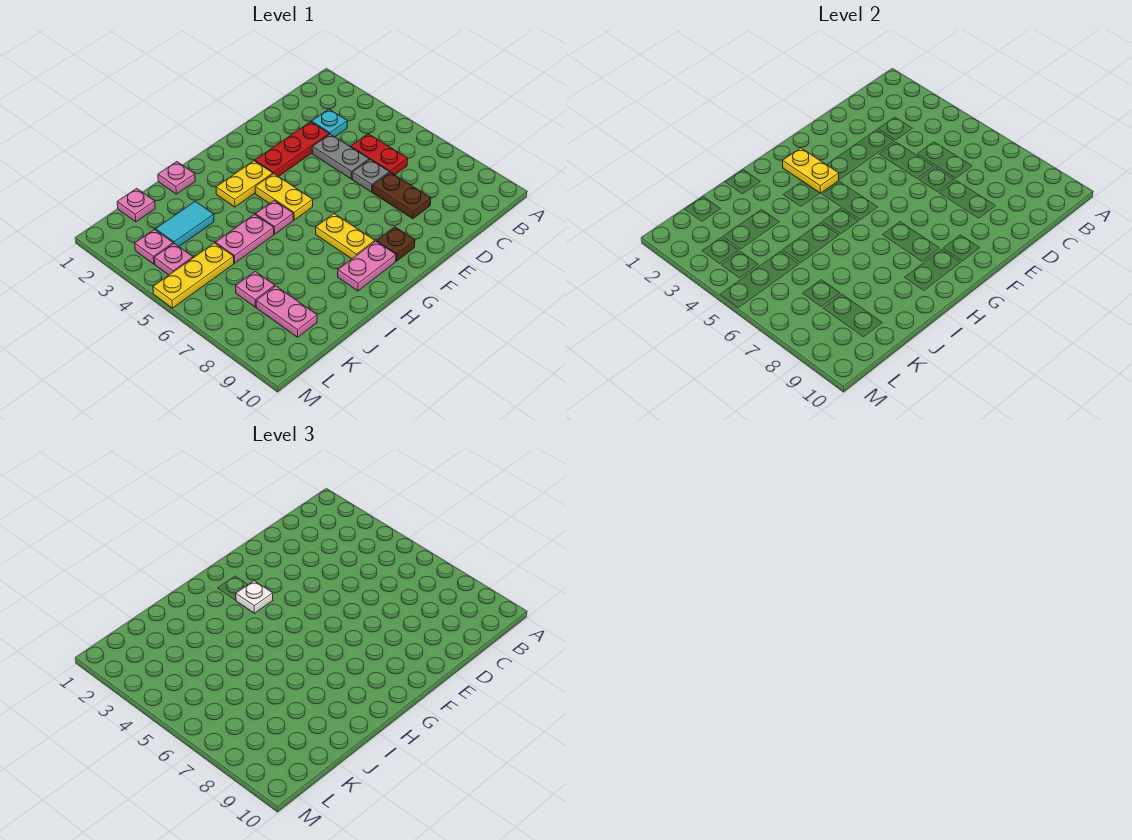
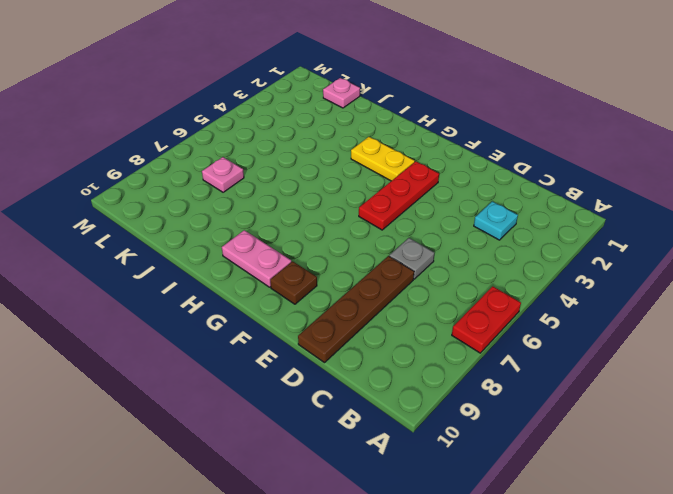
red 1x2 plate [452,286,521,353] -> red 1x2 plate moved to [351,134,408,175]
brown 1x4 plate [298,256,414,363] -> brown 1x2 plate [372,172,431,219]
red 1x3 plate [359,161,439,230] -> red 1x3 plate turned to [255,122,329,177]
none -> grey 1x2 plate [312,134,369,179]
none -> yellow 1x2 plate [255,174,313,220]
none -> yellow 1x2 plate [316,214,375,259]

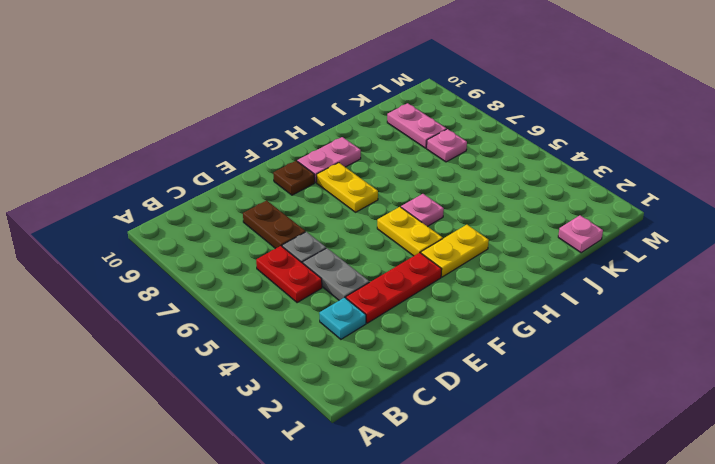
none -> pink 1x1 plate [158,162,195,194]
none -> pink 1x2 plate [215,214,274,263]
none -> cyan 1x2 tile [156,201,214,246]

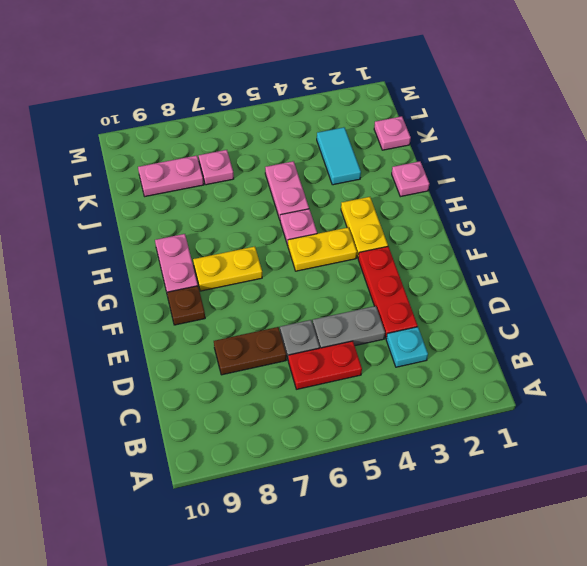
none -> yellow 1x3 plate [153,243,234,308]
none -> pink 1x1 plate [135,230,173,264]
none -> pink 1x1 plate [154,244,193,275]

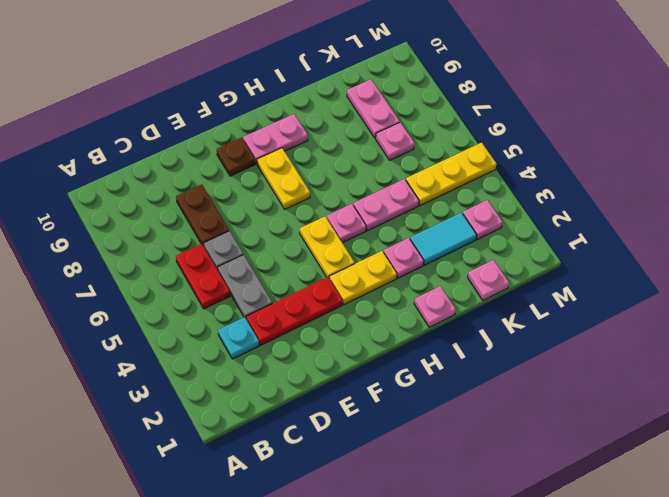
pink 1x1 plate [383,238,424,278] -> pink 1x1 plate moved to [154,244,193,275]
none -> yellow 1x2 plate [782,148,839,193]
none -> white 1x1 plate [236,581,273,613]

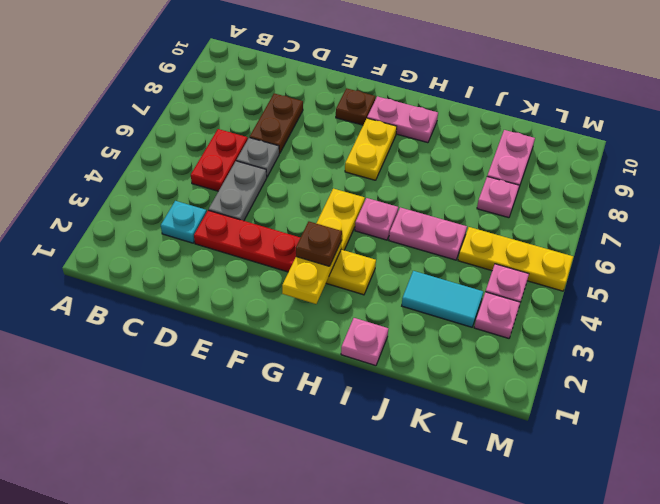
brown 1x1 plate [296,222,342,266] -> white 1x1 plate [236,581,273,613]
none -> pink 1x1 plate [117,188,155,222]

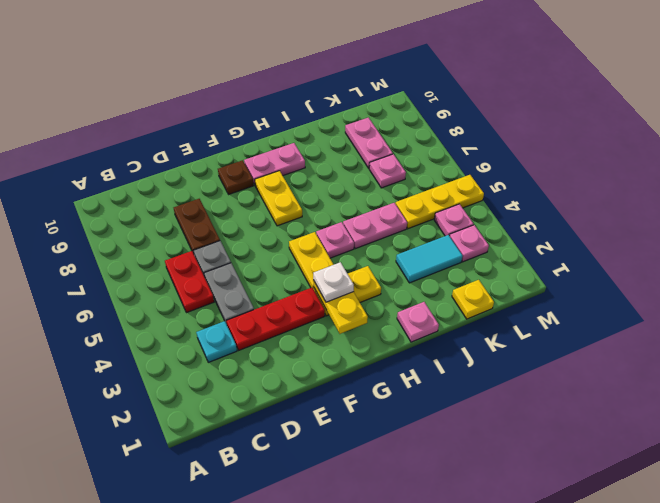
yellow 1x1 plate [452,280,494,319] -> pink 1x1 plate [117,188,155,222]

